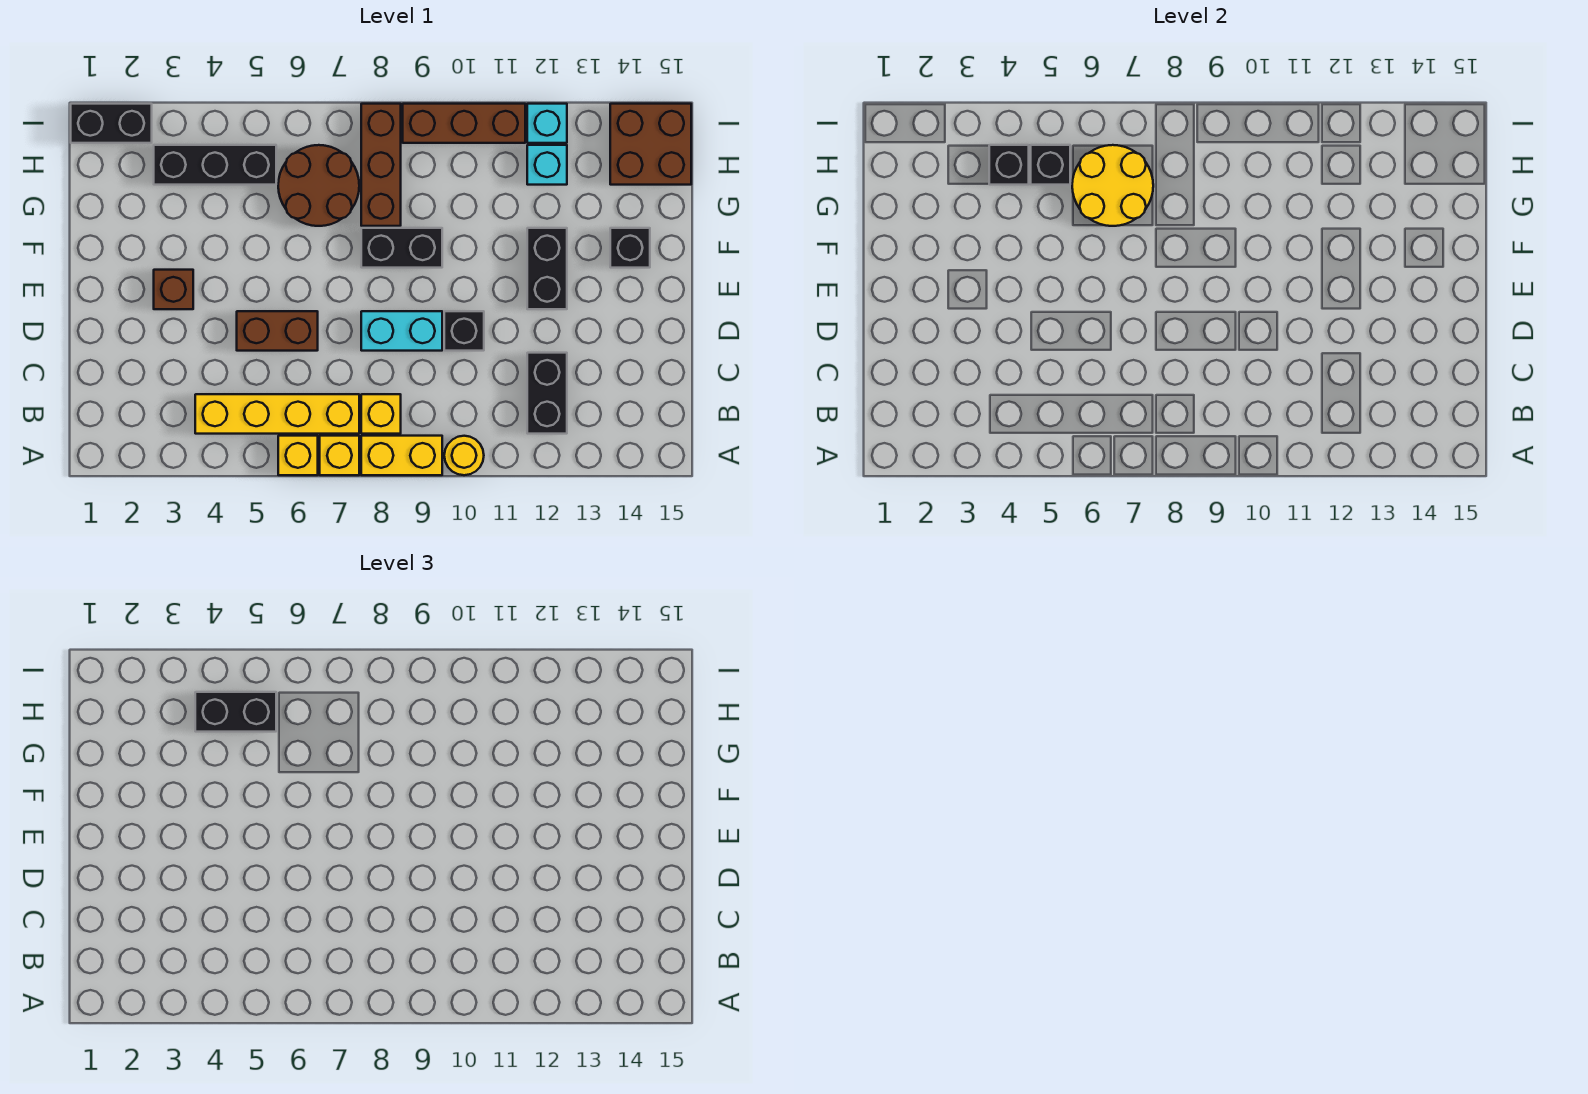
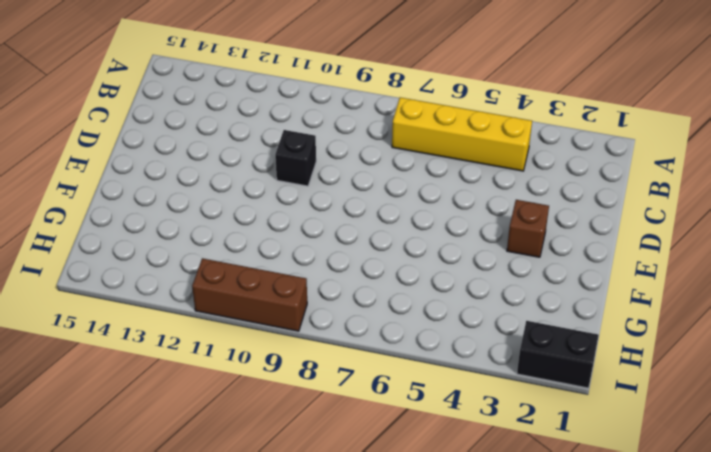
none -> yellow 1x1 brick [278,436,318,475]
none -> yellow 1x1 brick [320,436,359,475]
none -> yellow 1x2 brick [361,436,442,475]

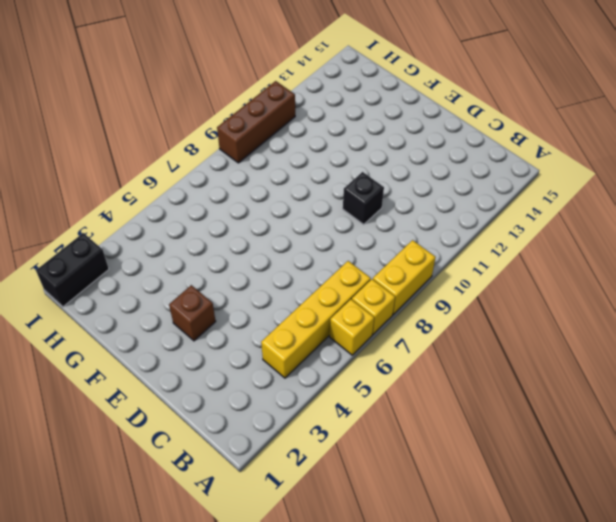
none -> yellow 1x1 round brick [444,436,484,475]
none -> yellow 1x1 brick [361,394,401,434]
none -> black 1x2 brick [527,353,567,434]

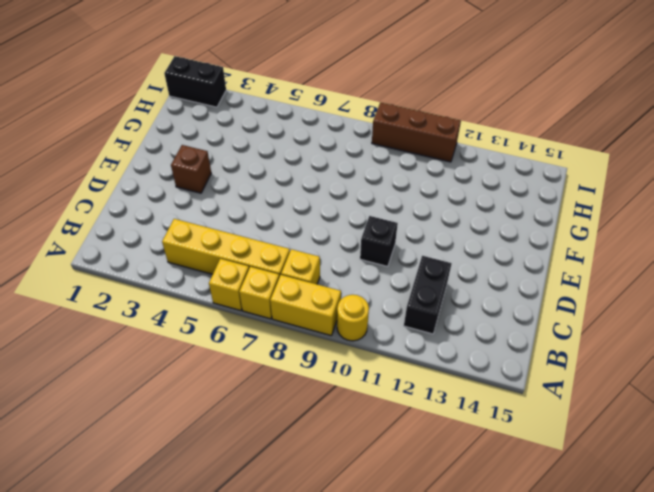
none -> brown 1x2 brick [237,311,318,351]
none -> cyan 1x2 brick [361,311,442,351]
none -> black 1x2 brick [527,228,567,309]

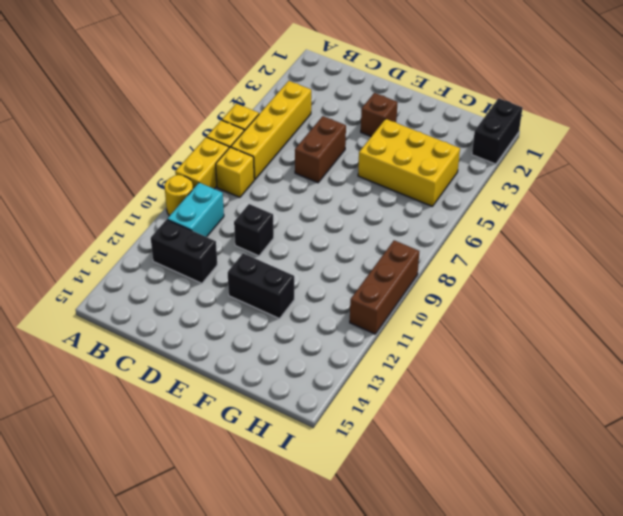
cyan 1x2 brick [167,183,224,237] -> cyan 1x2 brick moved to [361,311,442,351]
yellow 2x3 brick [358,119,460,207] -> black 1x3 brick [154,145,276,185]
none -> black 1x2 brick [361,228,442,268]
none -> black 1x1 brick [610,228,650,268]
none -> brown 2x2 round brick [278,145,359,226]

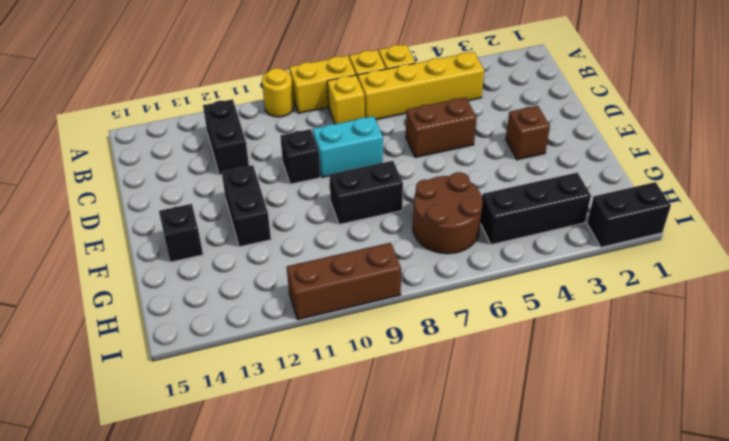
none -> brown 1x3 brick [361,104,401,226]
none -> cyan 1x1 brick [527,145,567,185]
none -> brown 2x2 brick [610,104,691,185]

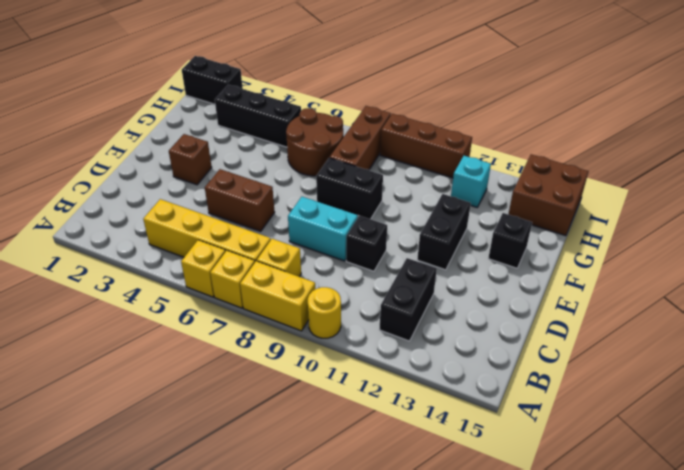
none -> cyan 1x1 brick [527,104,567,143]
none -> yellow 2x2 round brick [1072,145,1153,226]
none -> black 1x1 brick [989,145,1029,185]

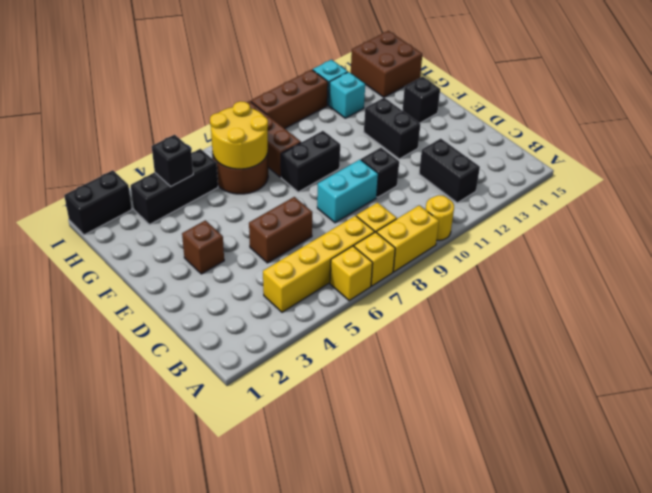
none -> black 1x1 brick [1031,145,1070,185]
none -> black 1x2 brick [195,692,276,732]

